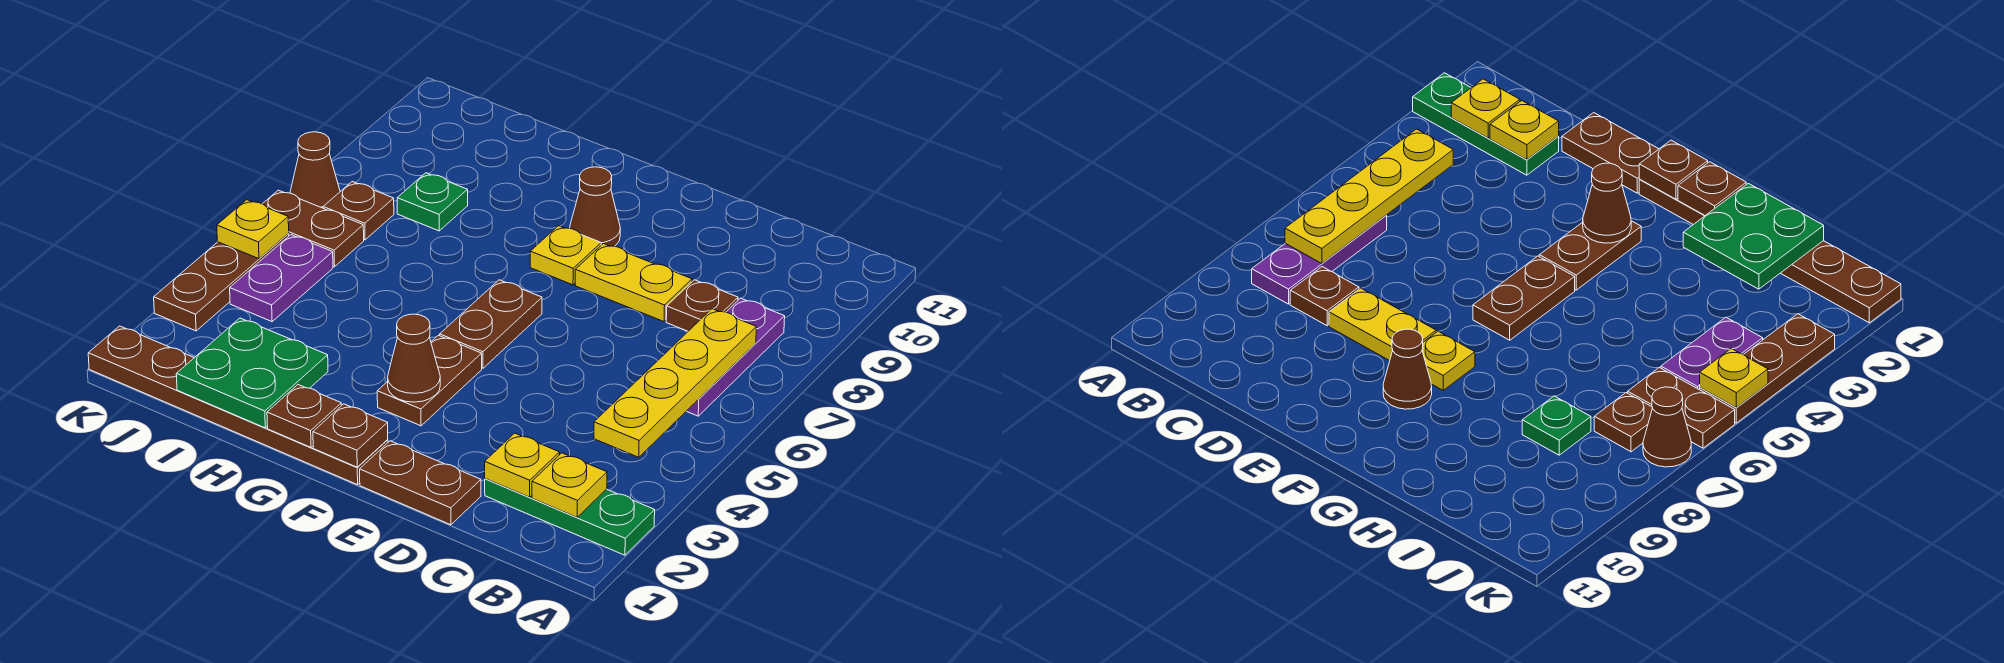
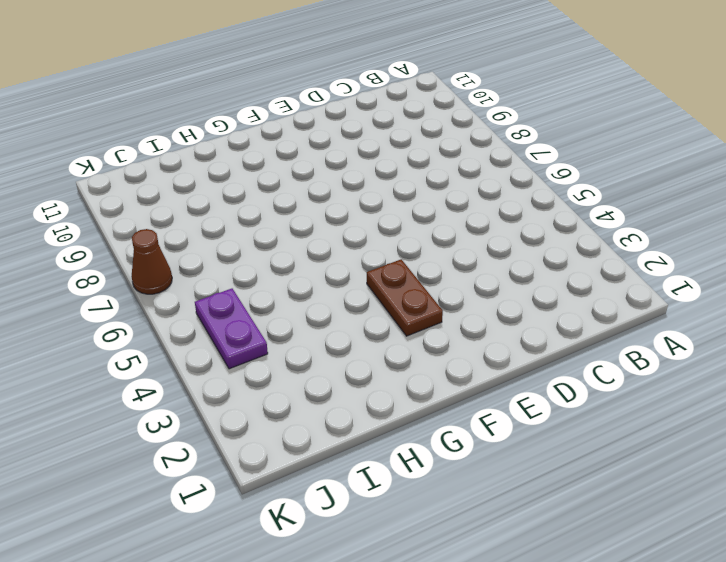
none -> green 1x3 plate [485,479,655,555]
none -> purple 1x3 plate [687,298,785,416]
none -> brown 1x1 plate [666,280,738,331]

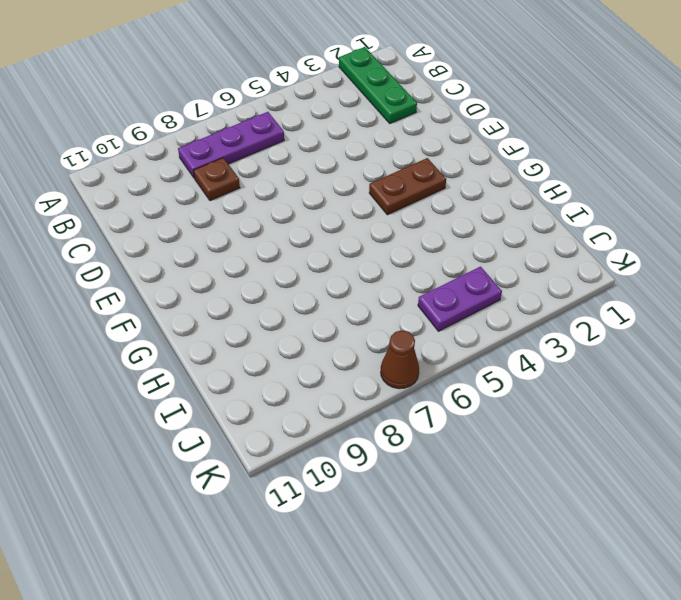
none -> brown 1x2 plate [360,441,481,525]
none -> yellow 1x2 plate [575,244,692,322]
none -> brown 1x6 plate [88,326,388,485]

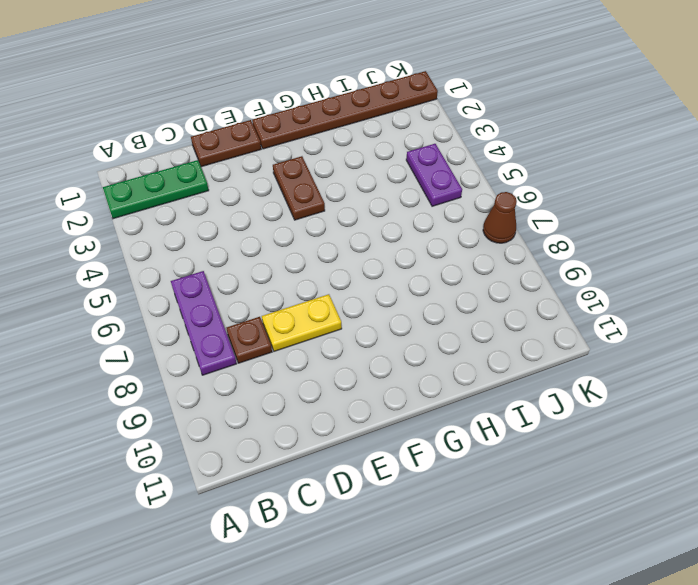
none -> brown 1x2 plate [440,280,542,368]
none -> yellow 1x1 plate [530,226,601,285]
none -> brown 1x1 cone [570,167,620,246]

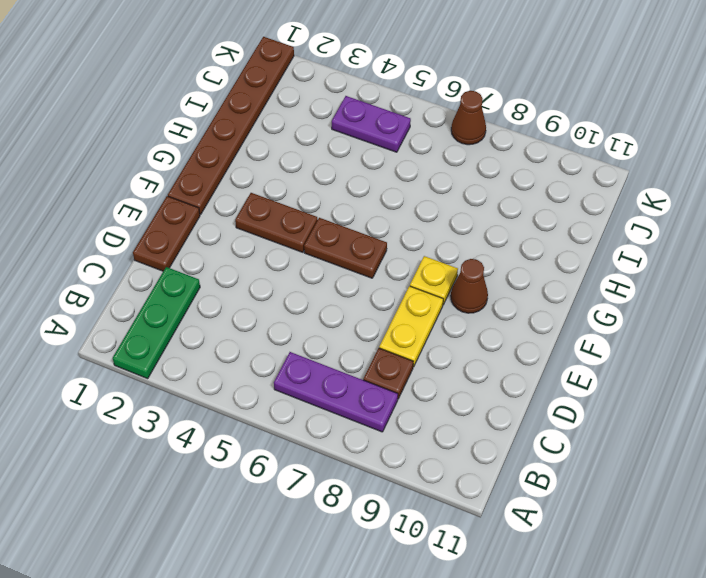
none -> green 1x1 plate [397,173,468,231]
none -> brown 1x2 plate [263,190,364,267]
none -> brown 1x1 plate [323,182,394,240]

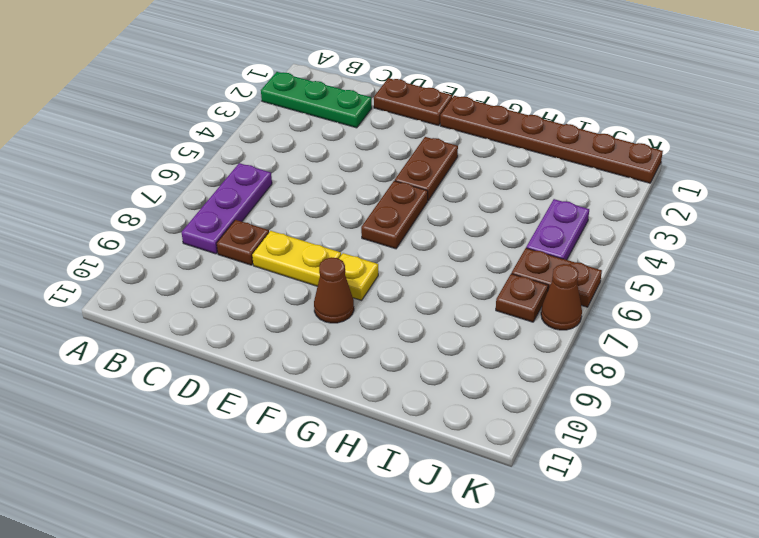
none -> green 1x1 plate [397,173,468,231]
none -> brown 1x3 plate [154,234,289,331]
none -> yellow 1x1 plate [532,453,607,517]

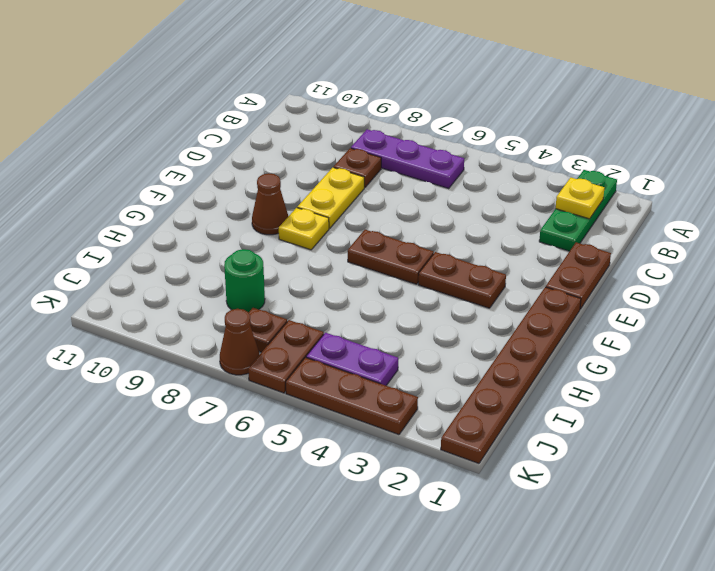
green 1x1 round brick [224,249,265,312] -> green 1x1 plate [397,173,468,231]
none -> yellow 1x4 plate [594,309,756,457]
none -> yellow 1x1 plate [485,433,560,497]
none -> brown 1x1 plate [313,404,388,467]

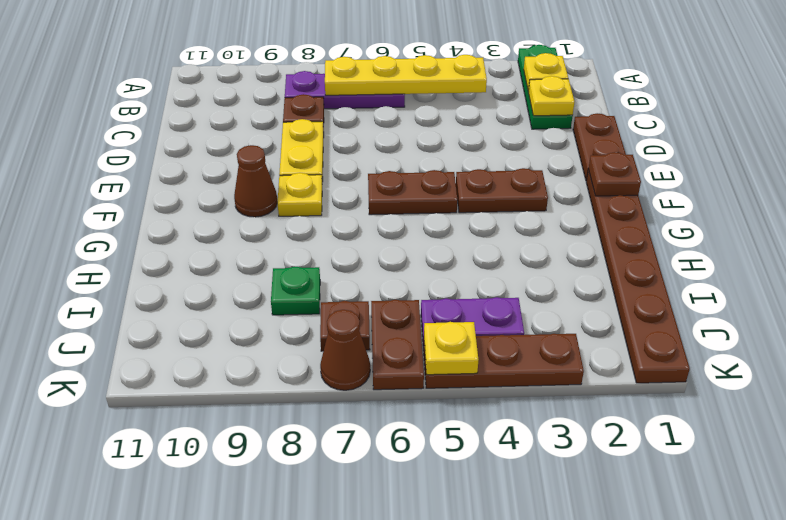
none -> brown 1x1 cone [388,314,440,402]
none -> brown 1x1 plate [267,385,342,447]
none -> green 2x2 plate [176,318,328,428]

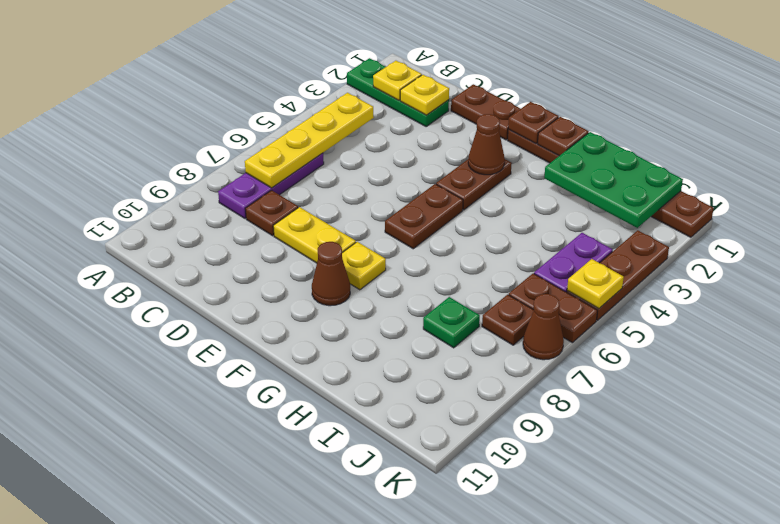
green 2x3 plate [544,132,683,228] -> green 2x2 plate [176,318,328,428]

